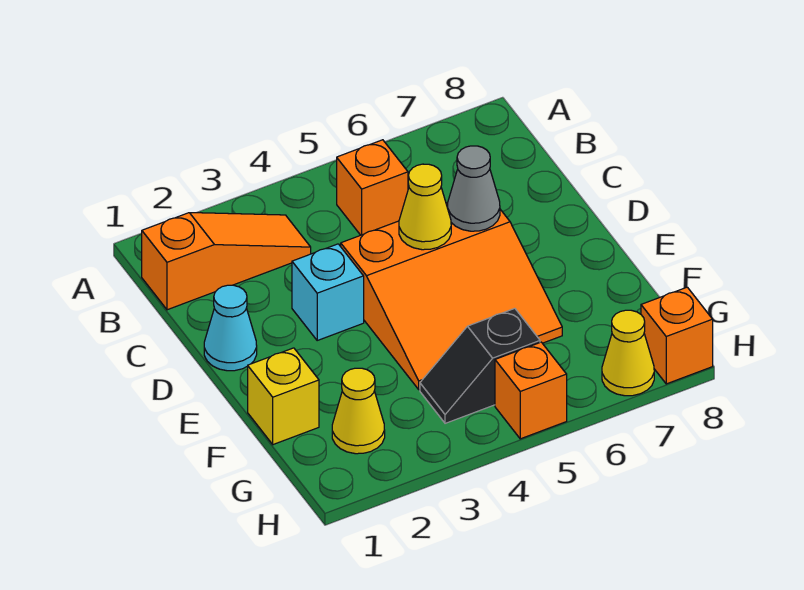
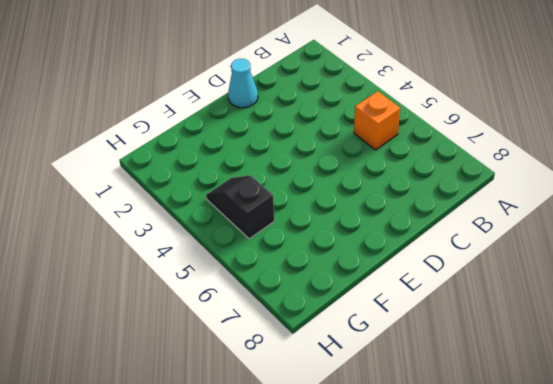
none -> orange 1x3 slope [142,213,311,310]
none -> cyan 1x1 brick [292,244,364,340]
none -> orange 3x3 slope [341,203,562,390]

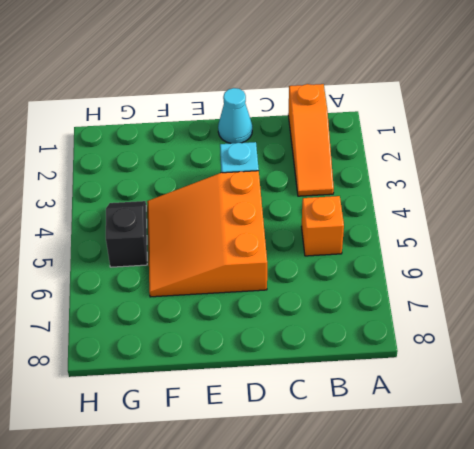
none -> yellow 1x1 brick [248,348,319,445]
none -> yellow 1x1 cone [332,368,385,454]
none -> orange 1x1 brick [495,342,567,439]

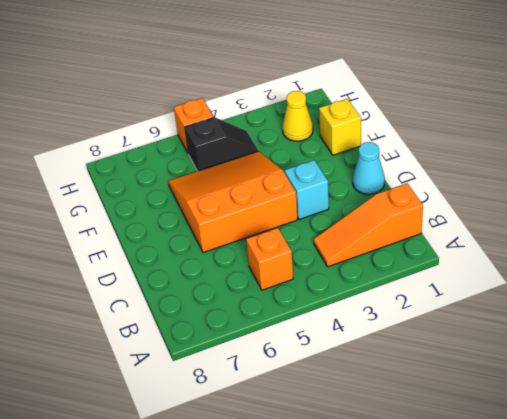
none -> yellow 1x1 cone [602,310,654,396]
none -> orange 1x1 brick [641,287,713,384]
none -> yellow 1x1 cone [399,164,451,250]

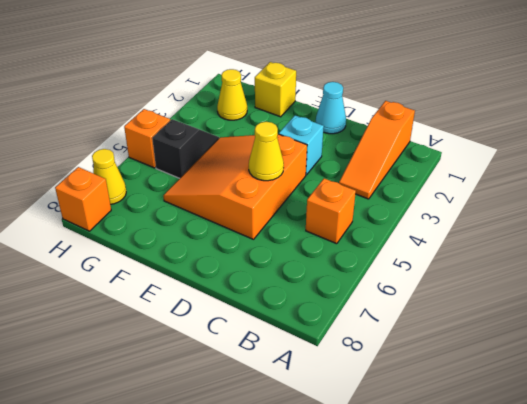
none -> grey 1x1 cone [448,146,500,231]

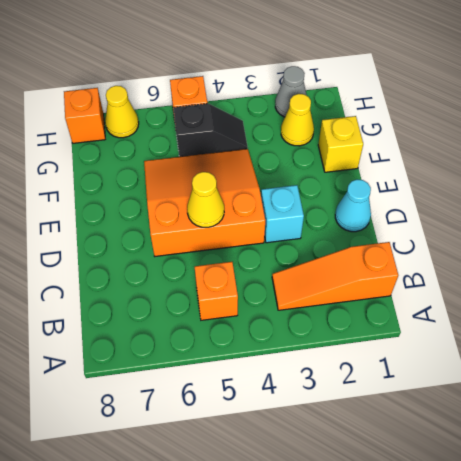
grey 1x1 cone [275,66,307,117] -> grey 1x1 cone moved to [448,146,500,231]

